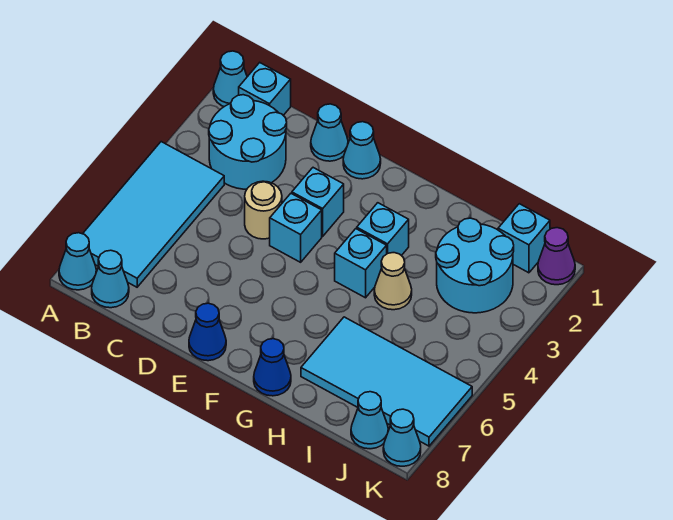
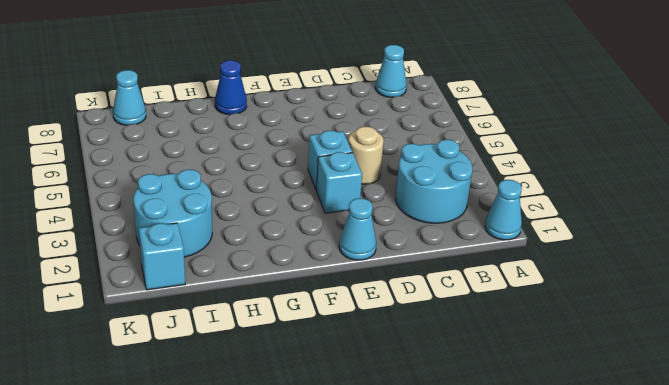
none -> cyan 2x4 tile [83,142,224,287]
none -> cyan 1x1 cone [59,233,96,290]
none -> cyan 1x1 brick [239,63,291,115]

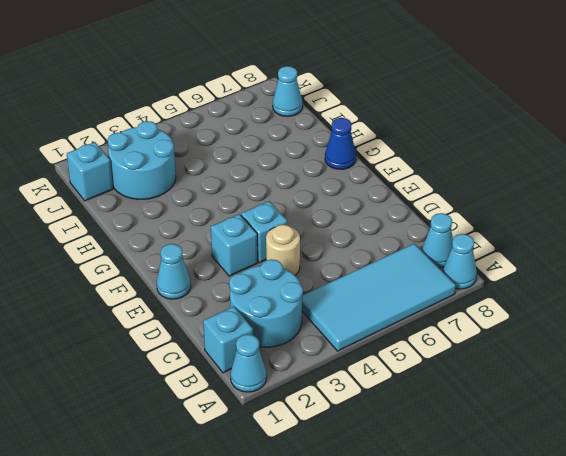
none -> cyan 1x1 cone [311,104,348,161]
none -> blue 1x1 cone [189,303,226,361]
none -> cyan 1x1 brick [357,203,409,256]

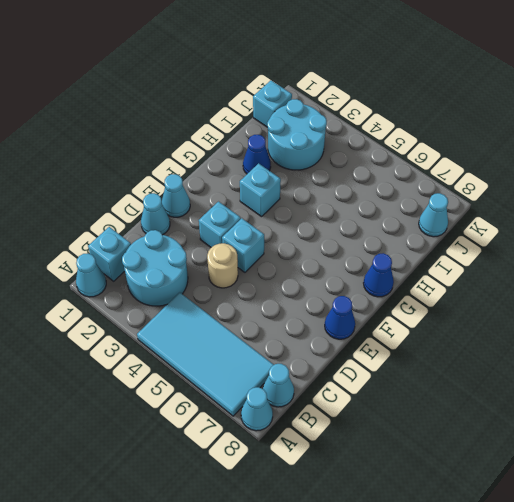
blue 1x1 cone [243,135,271,174] -> none
none -> cyan 1x1 brick [335,229,387,298]
none -> tan 1x1 cone [374,253,412,310]
none -> cyan 2x4 tile [301,317,472,446]

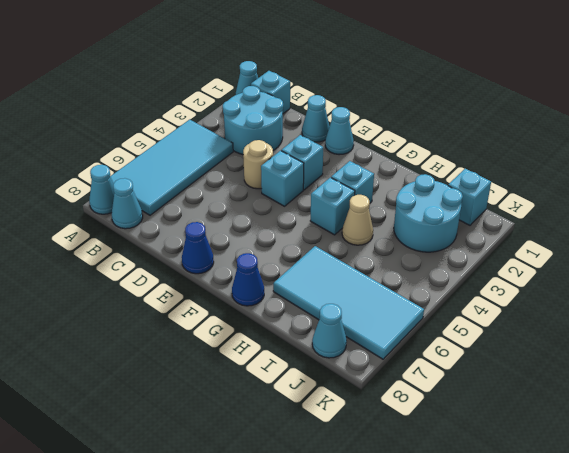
none -> purple 1x1 cone [538,228,575,285]
none -> cyan 1x1 cone [383,409,421,466]

